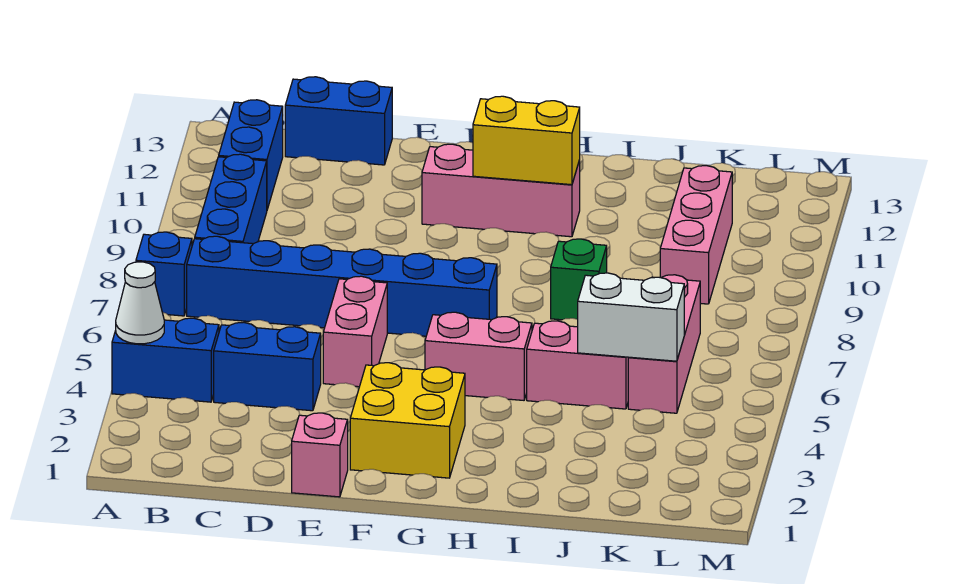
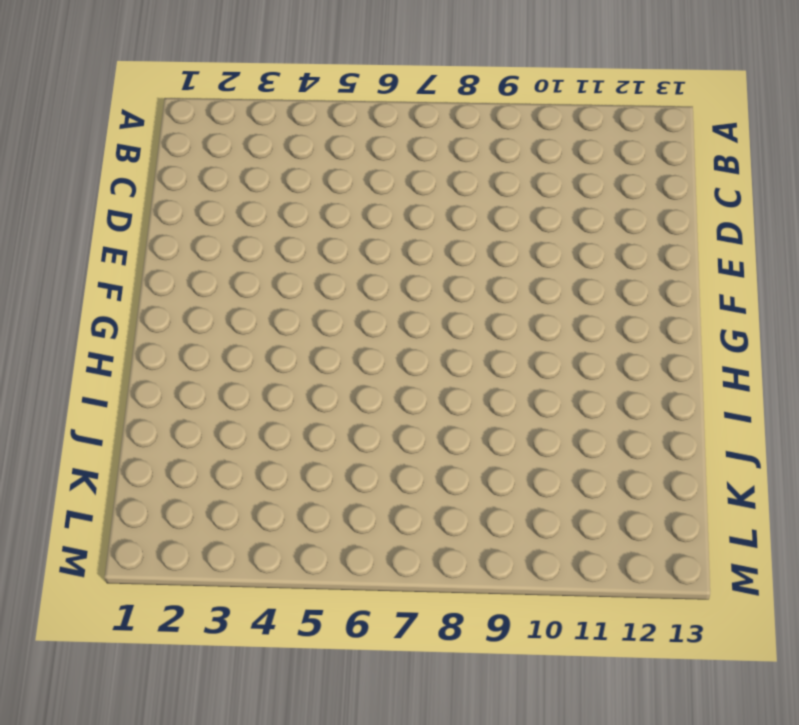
none -> blue 1x2 brick [112,318,219,402]
none -> blue 1x1 brick [136,232,192,316]
none -> blue 1x6 brick [187,236,497,336]

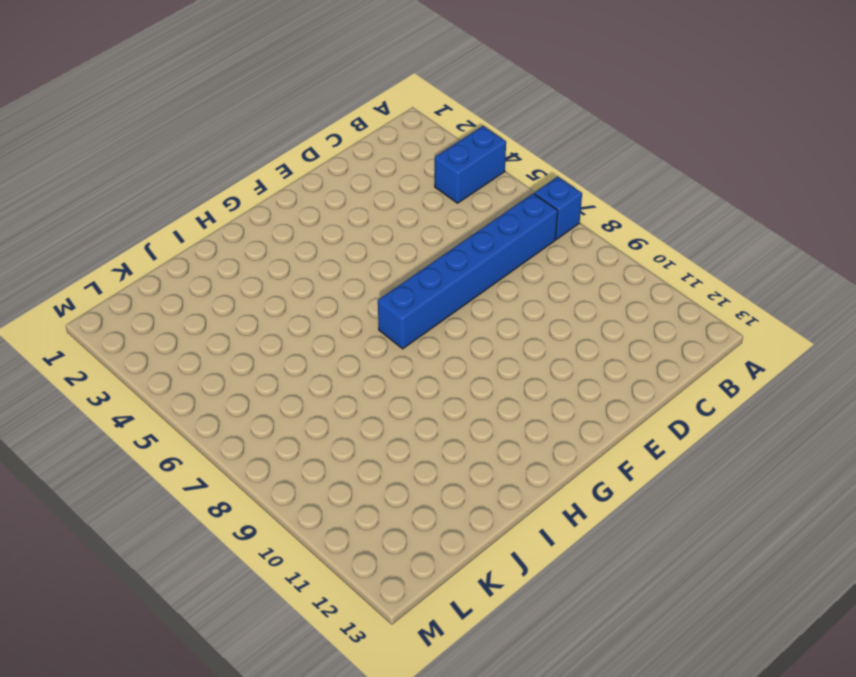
none -> blue 1x3 brick [195,154,267,244]
none -> blue 1x2 brick [219,100,283,209]
none -> blue 1x2 brick [214,323,321,411]

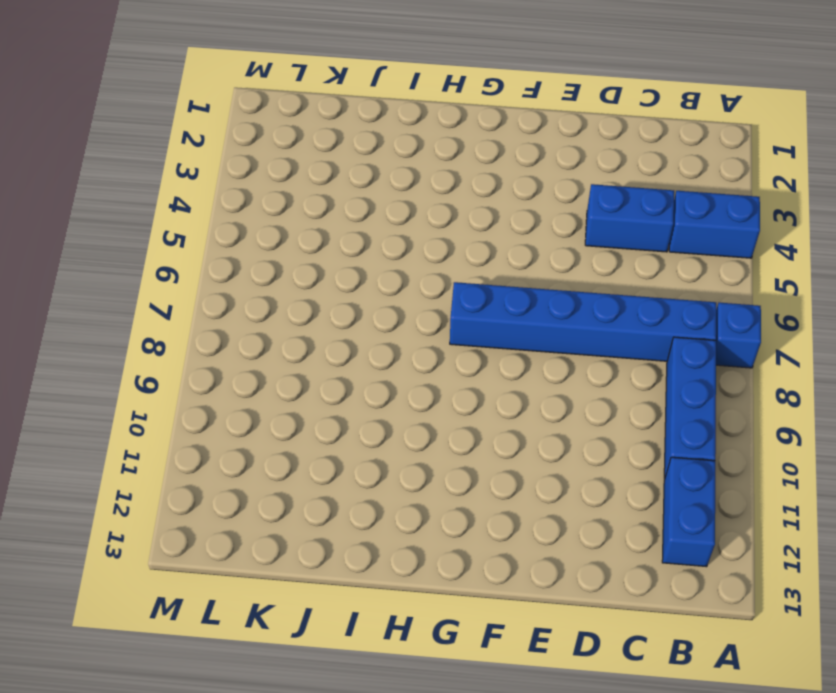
none -> blue 1x2 brick [285,77,392,165]
none -> pink 1x1 brick [292,413,348,497]
none -> pink 1x2 brick [323,276,387,387]

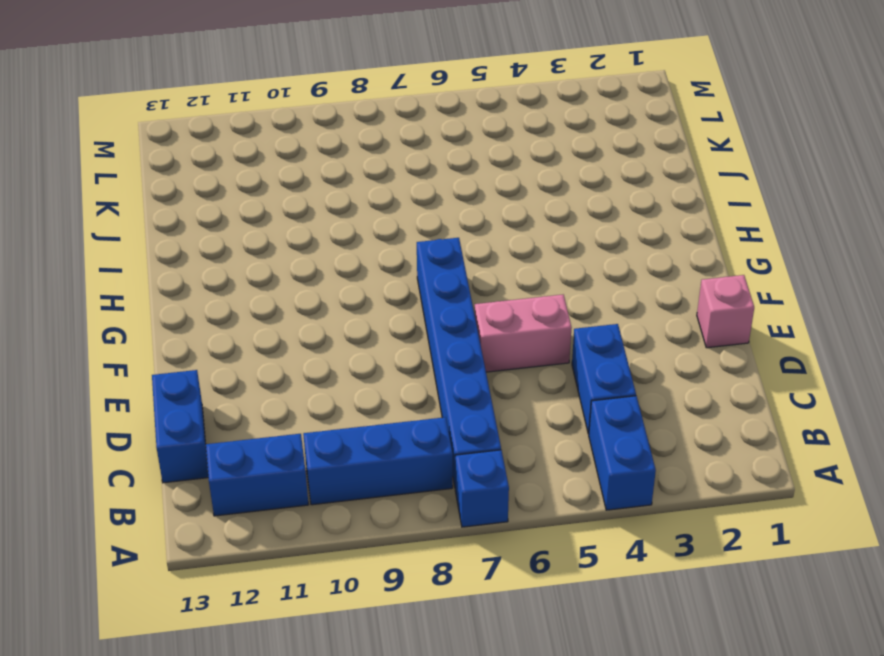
none -> yellow 2x2 brick [350,363,465,478]
none -> pink 1x3 brick [422,144,580,237]
none -> pink 1x2 brick [425,312,532,400]

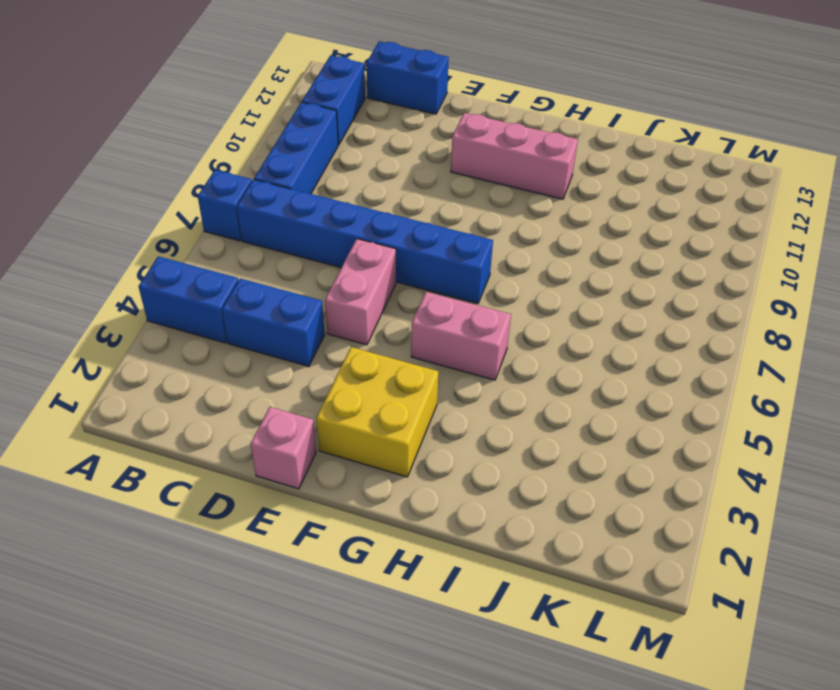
none -> pink 1x2 brick [527,321,629,409]
none -> green 1x1 brick [551,239,607,320]
none -> pink 1x3 brick [628,275,700,413]

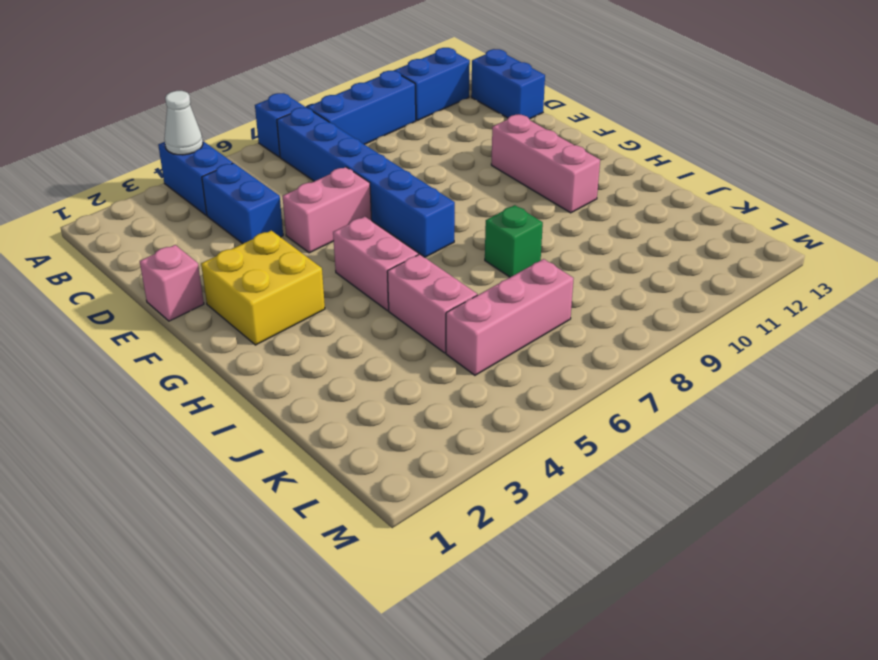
none -> pink 1x3 brick [660,166,732,304]
none -> yellow 1x2 brick [473,96,580,185]
none -> white 1x2 brick [578,273,684,361]

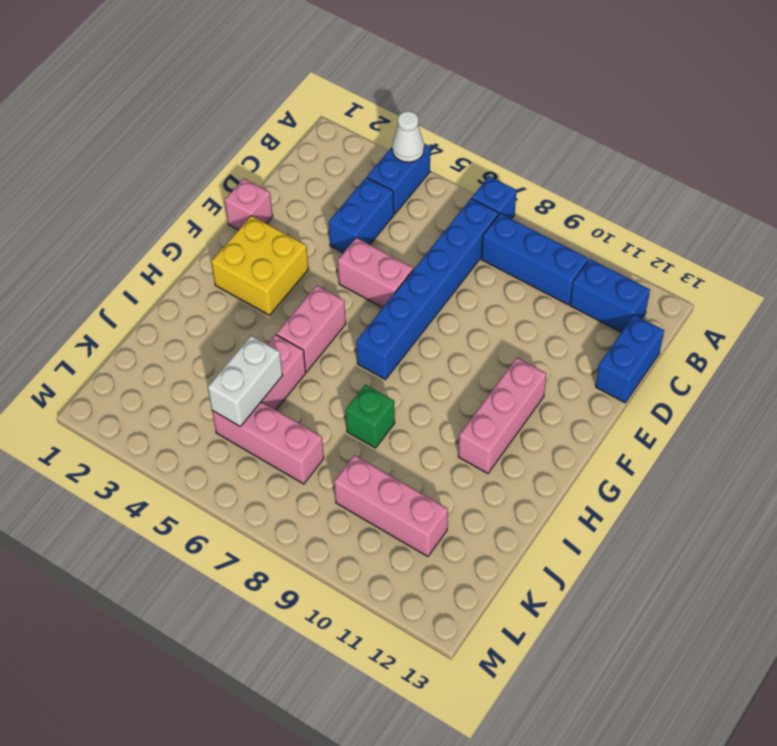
none -> yellow 1x2 brick [473,96,580,185]

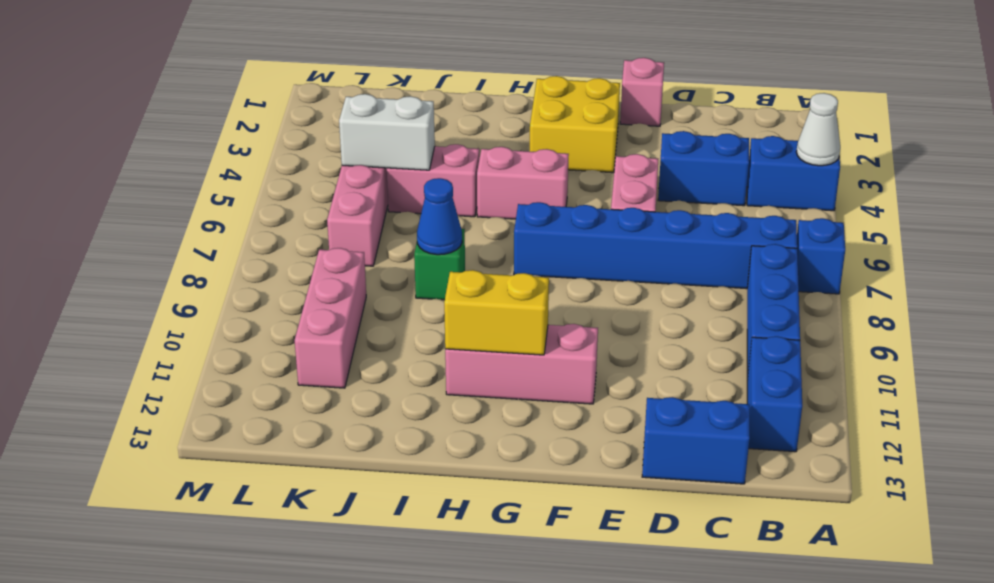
blue 1x1 cone [417,178,462,255] -> none

